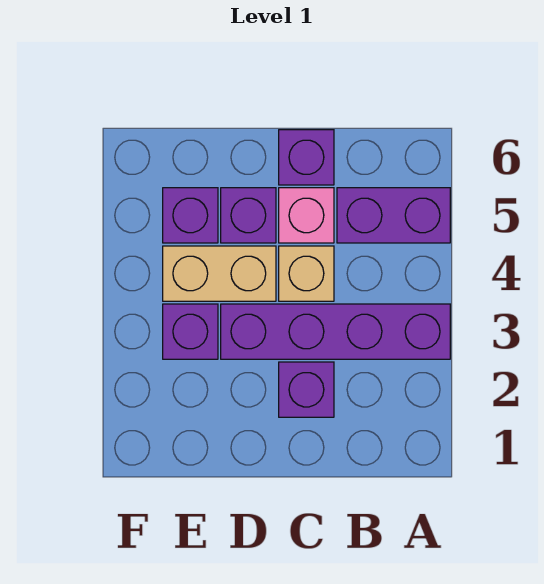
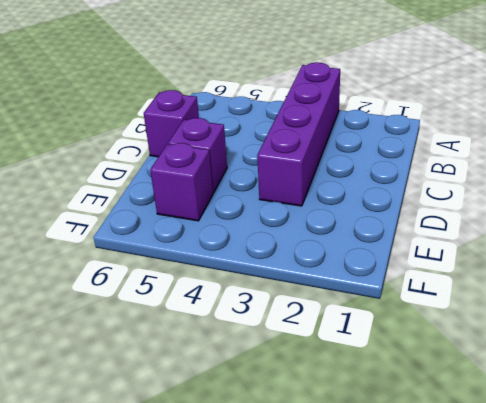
none -> purple 1x2 brick [337,188,450,243]
none -> purple 1x1 brick [279,362,334,417]

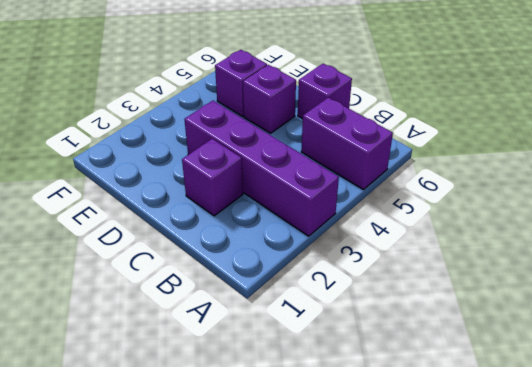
none -> tan 1x1 brick [279,246,334,301]
none -> pink 1x1 brick [279,188,334,243]

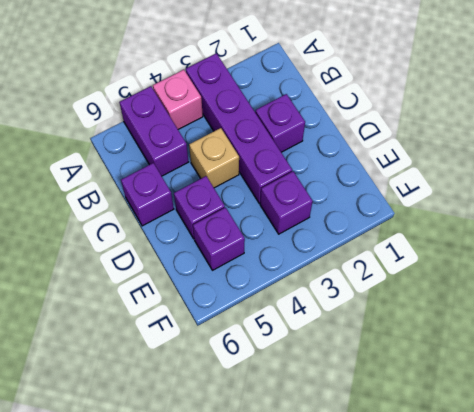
pink 1x1 brick [153,70,203,129] -> pink 1x1 brick moved to [279,188,334,243]
none -> tan 1x2 brick [163,246,276,301]

